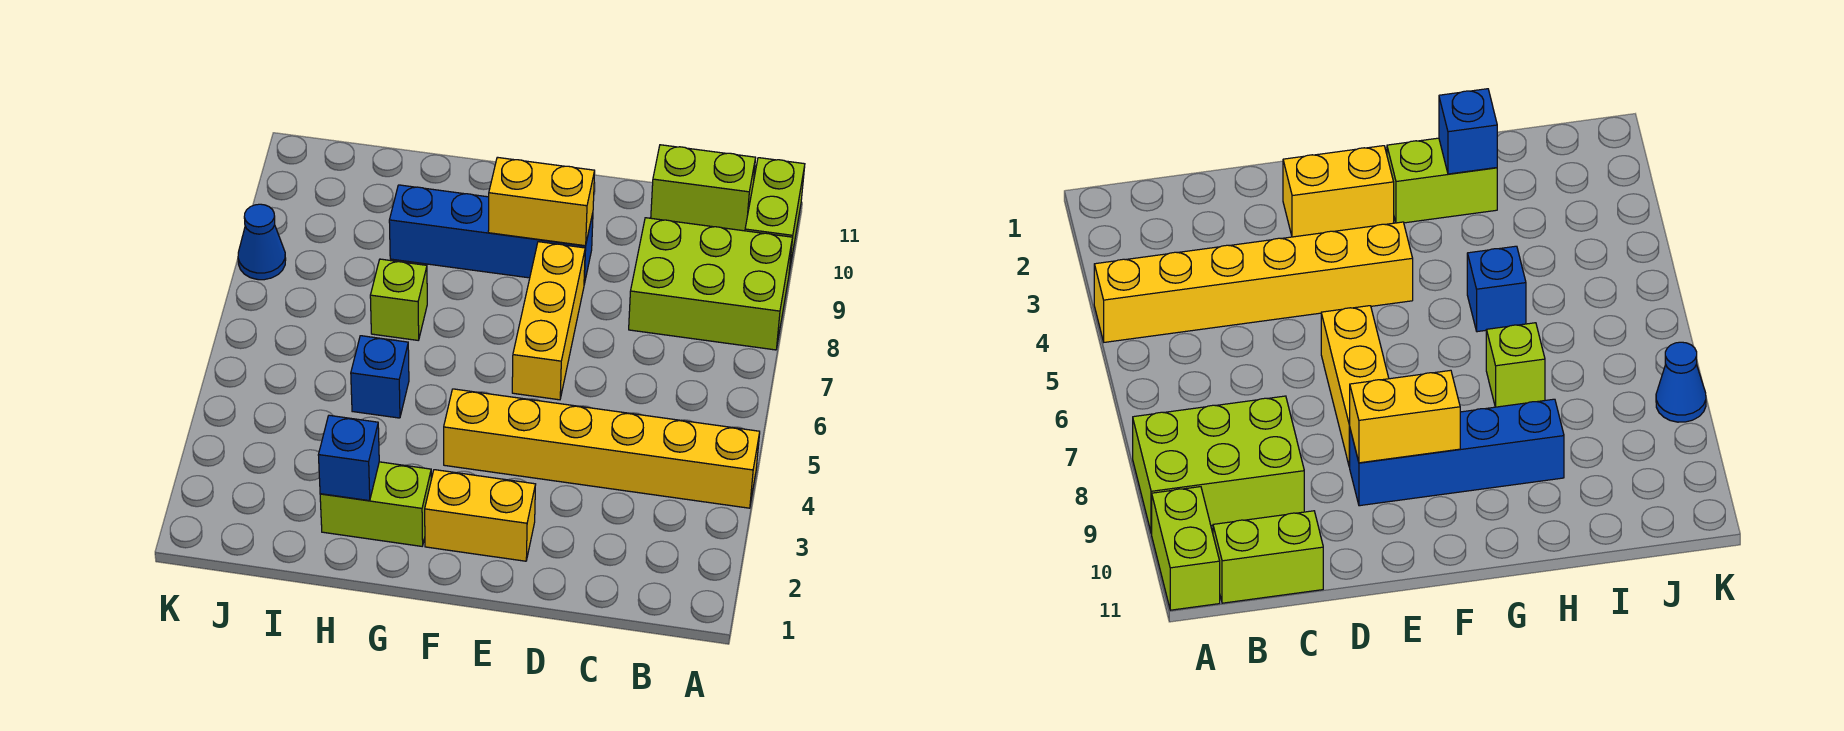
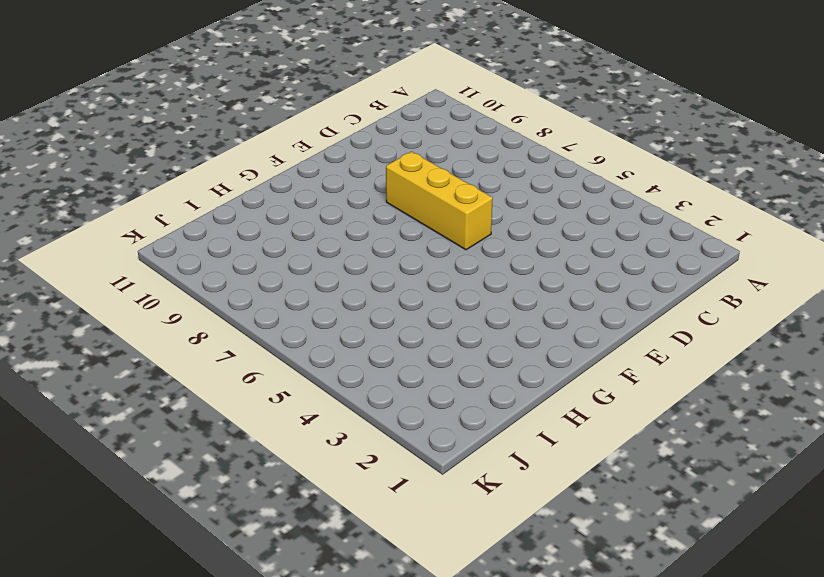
none -> yellow 1x6 brick [444,389,760,508]
none -> lime 2x3 brick [629,218,792,350]
none -> lime 1x2 brick [745,158,805,272]

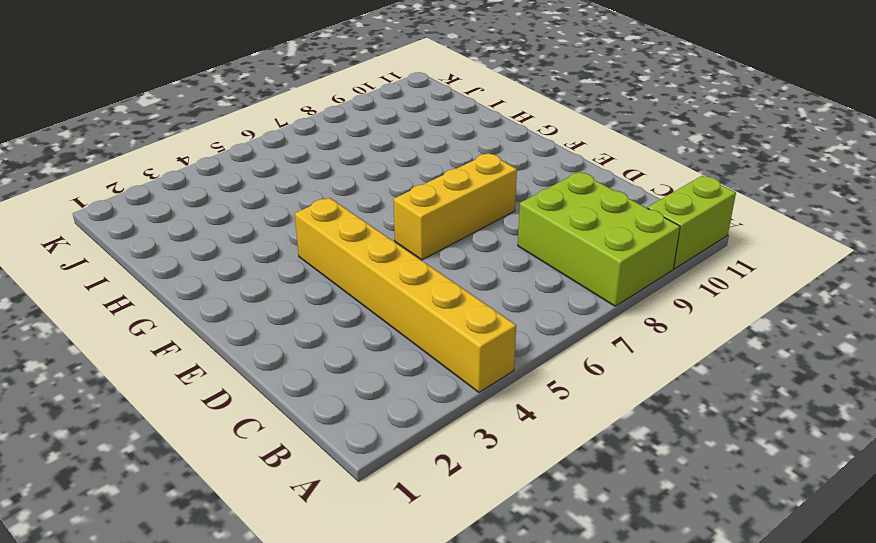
none -> lime 1x2 brick [651,145,756,231]
none -> yellow 1x2 brick [425,470,536,561]
none -> blue 1x4 brick [389,185,593,284]

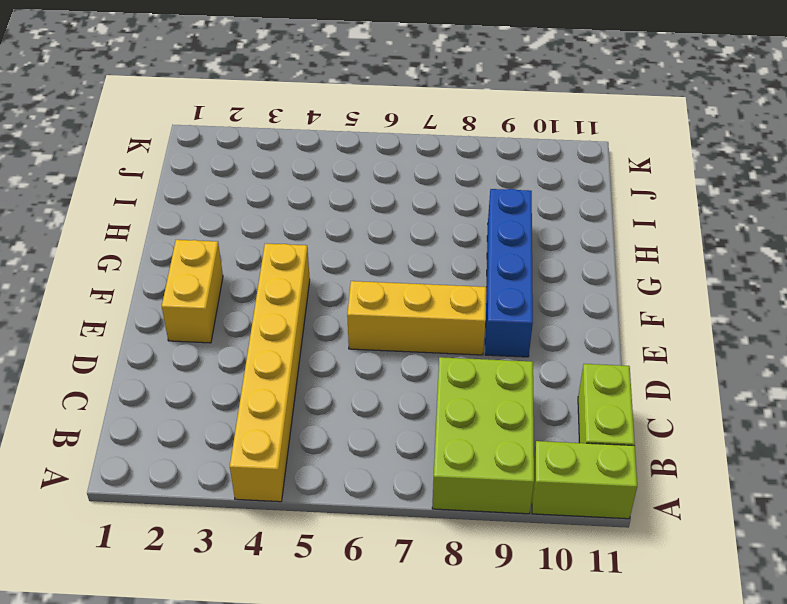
none -> lime 1x2 brick [320,462,431,546]
none -> blue 1x1 brick [351,336,409,418]
none -> lime 1x1 brick [370,259,427,340]

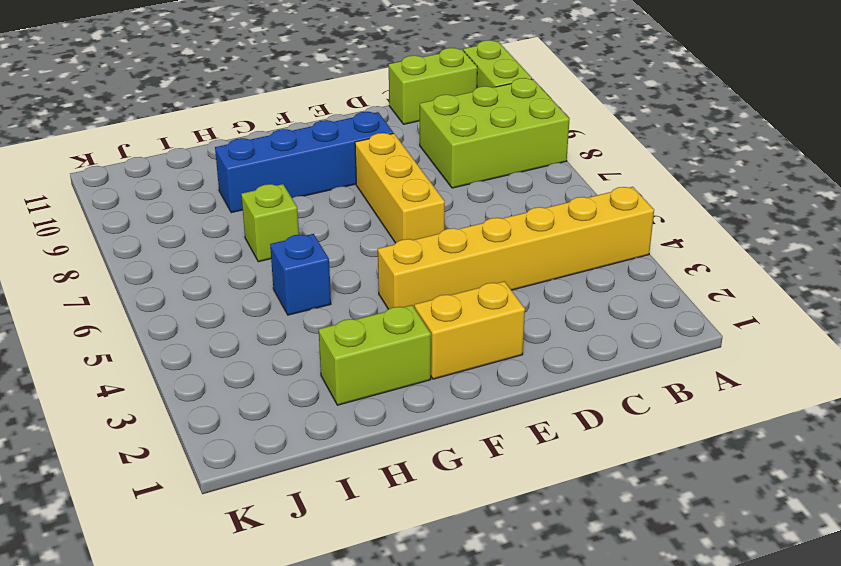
none -> blue 1x1 cone [238,204,286,280]
none -> yellow 1x2 brick [488,157,595,246]
none -> blue 1x1 brick [318,415,379,501]

